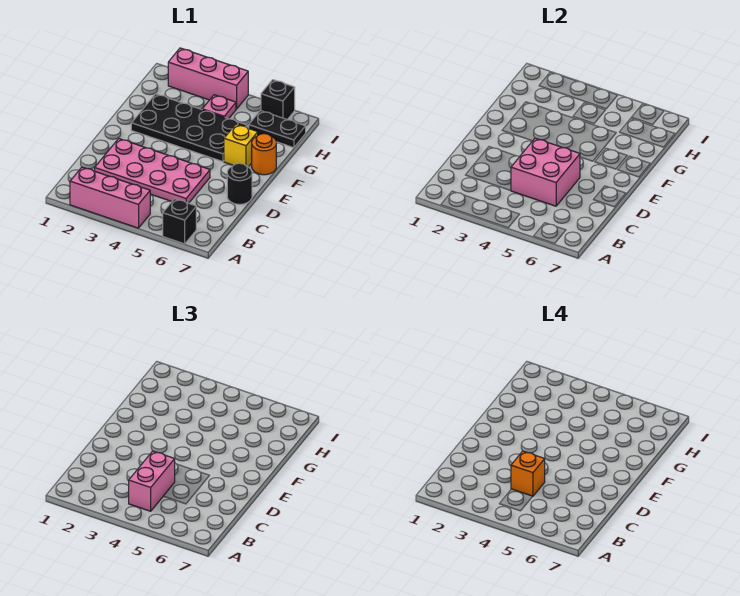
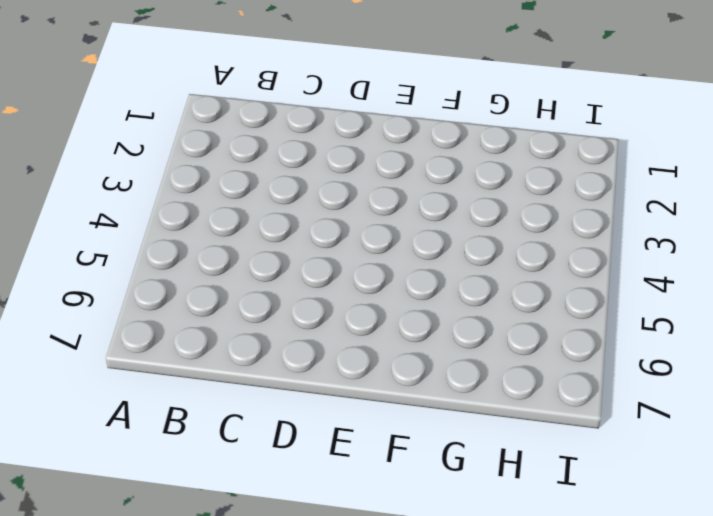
none -> pink 1x3 brick [70,167,150,228]
none -> black 1x1 brick [163,199,196,244]
none -> pink 2x4 plate [95,139,210,203]

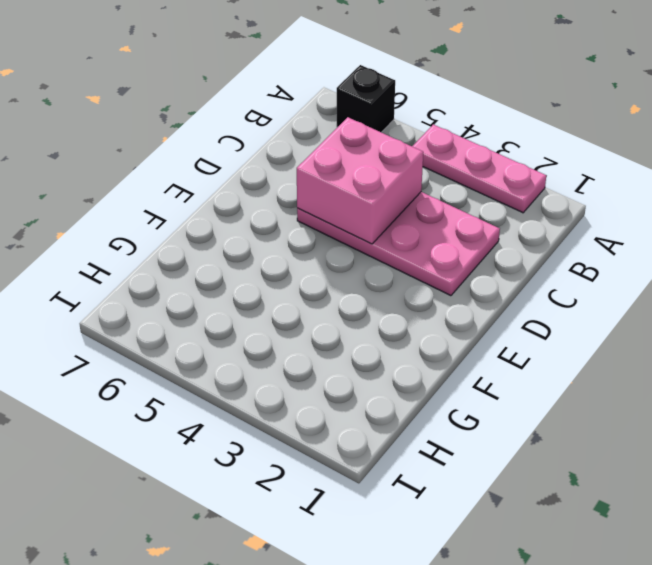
pink 1x3 plate [412,125,546,213] -> pink 1x3 brick [70,167,150,228]
none -> black 1x1 round brick [227,163,252,204]
none -> black 2x4 plate [131,94,247,162]
none -> yellow 1x1 brick [224,124,258,167]

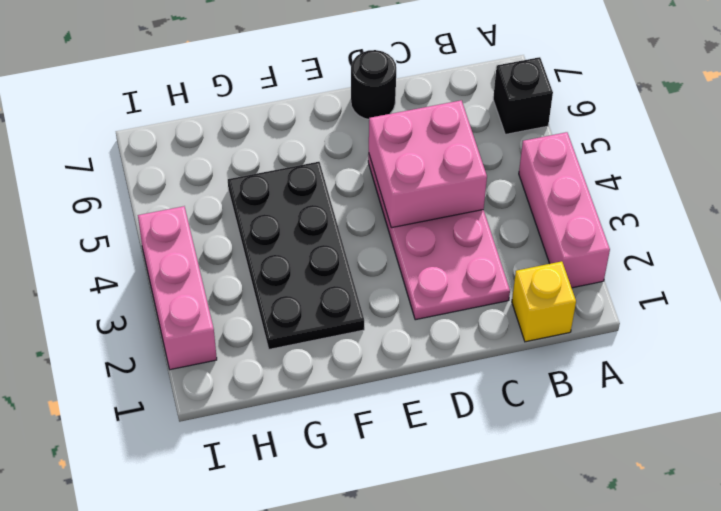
yellow 1x1 brick [512,261,576,342] -> yellow 1x1 brick moved to [224,124,258,167]
none -> orange 1x1 round brick [252,134,276,175]
none -> pink 1x1 plate [202,95,236,119]
none -> black 1x2 plate [249,111,306,148]

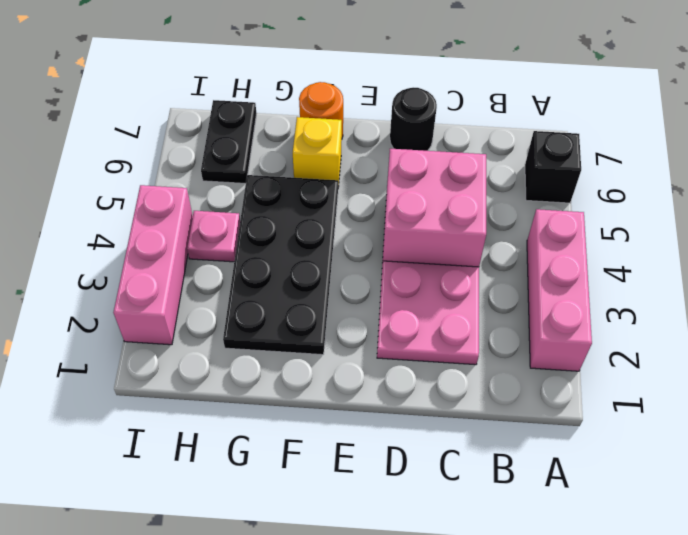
none -> black 1x1 brick [261,80,295,119]
none -> pink 1x2 brick [129,451,175,511]
none -> orange 1x1 brick [511,451,545,496]

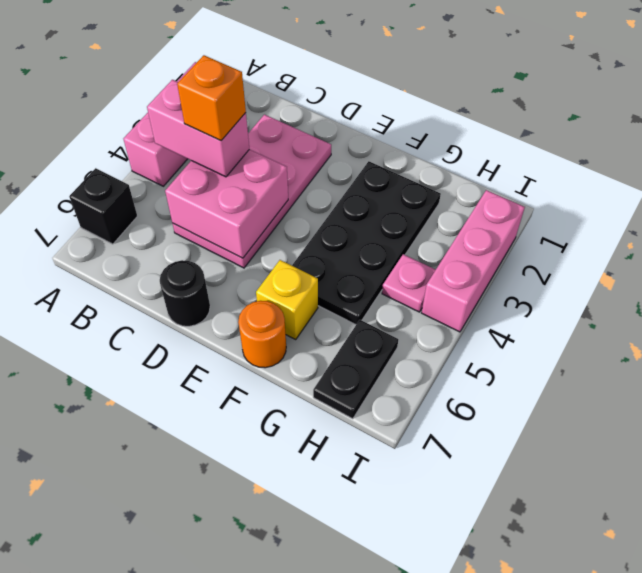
none -> black 1x1 brick [261,80,295,119]

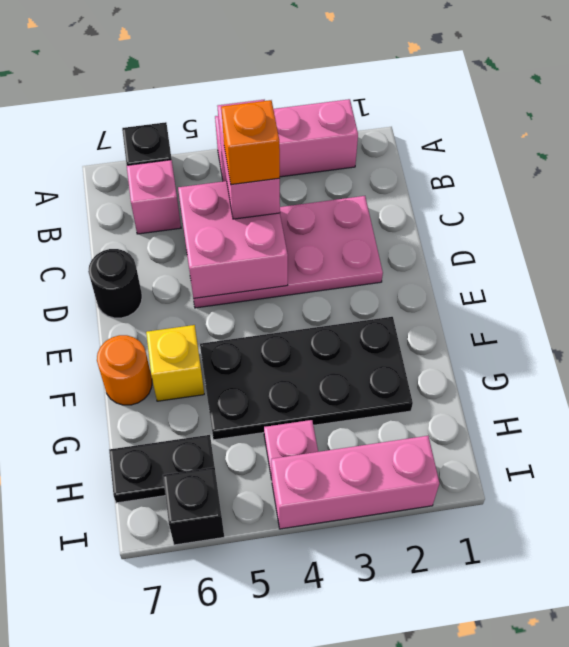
pink 1x1 brick [127,160,181,234] -> none

